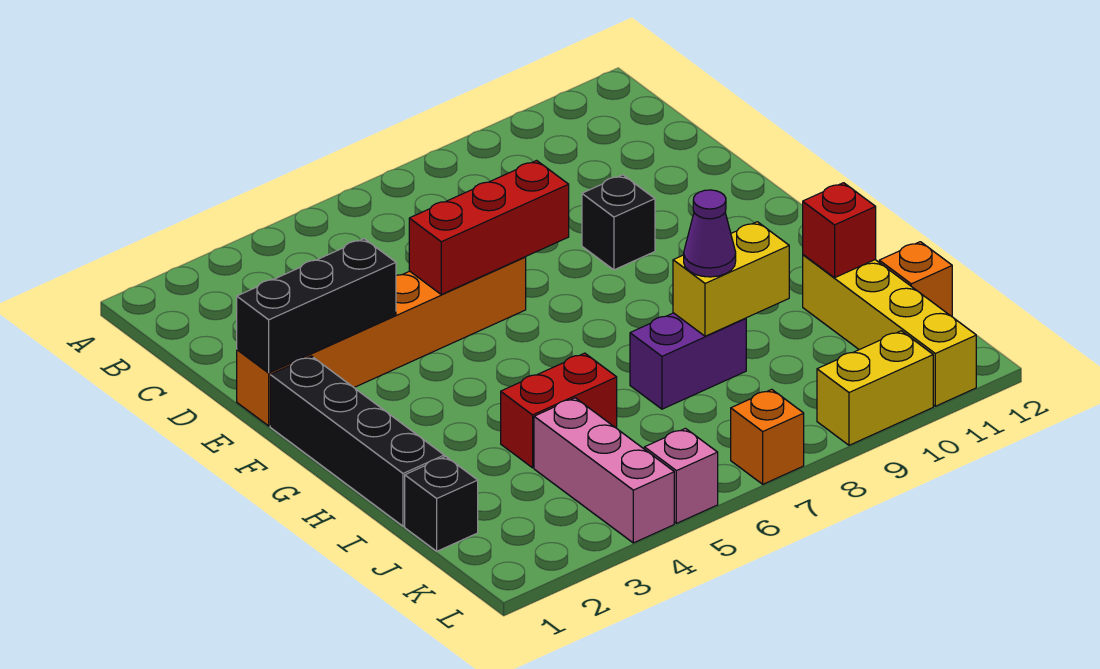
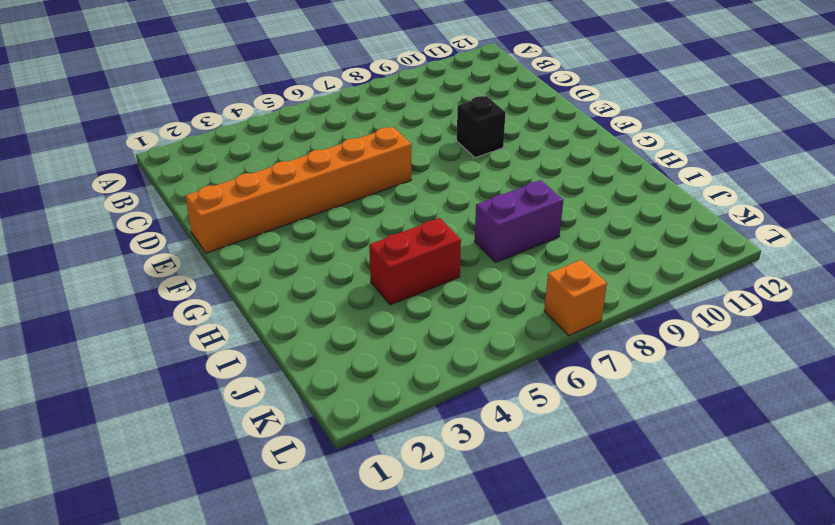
none -> black 1x4 brick [270,356,444,526]
none -> yellow 1x4 brick [803,255,976,406]
none -> black 1x1 brick [405,456,478,551]

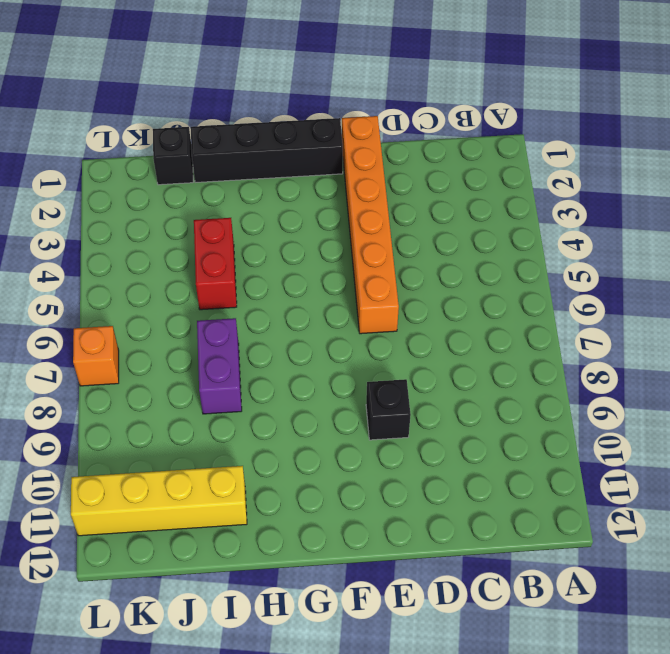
none -> pink 1x3 brick [534,398,674,543]
none -> orange 1x1 brick [879,242,952,316]
none -> pink 1x1 brick [644,428,718,523]

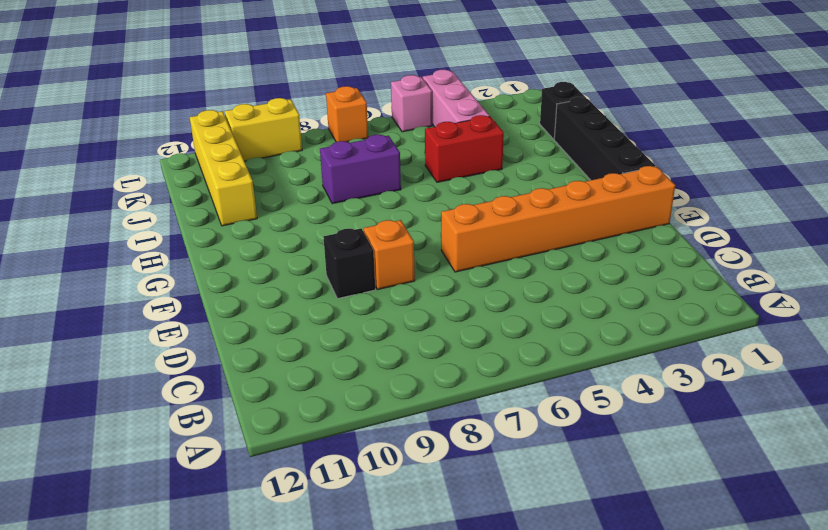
orange 1x1 brick [364,220,415,290] -> orange 1x1 brick moved to [879,242,952,316]
none -> black 1x3 brick [237,239,396,372]
none -> red 1x3 brick [409,161,569,295]
none -> yellow 1x2 brick [673,222,789,336]

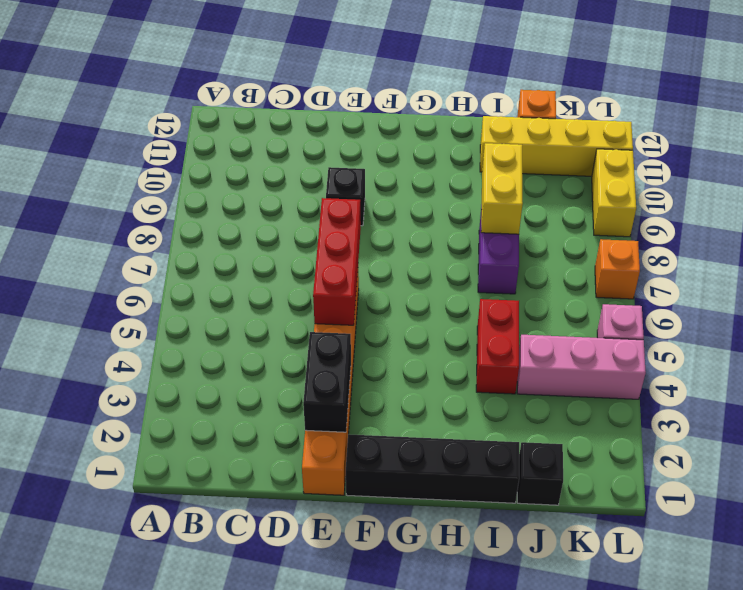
black 1x2 brick [303,332,351,432] -> black 1x3 brick [237,239,396,372]
none -> red 1x1 brick [803,183,876,278]
none -> purple 1x1 cone [684,190,736,277]

